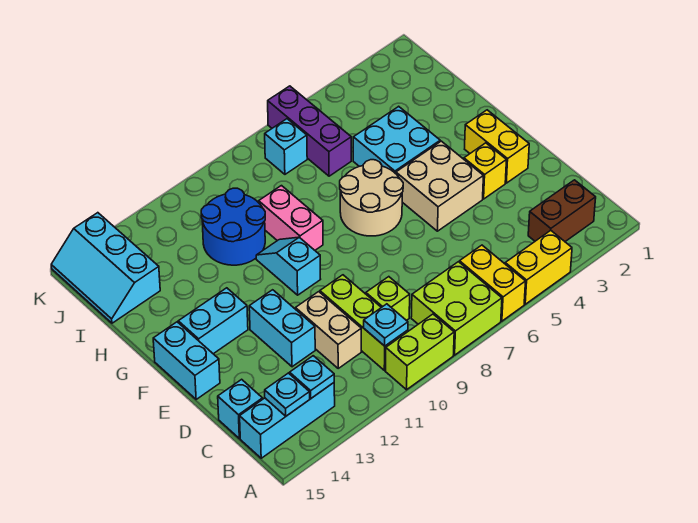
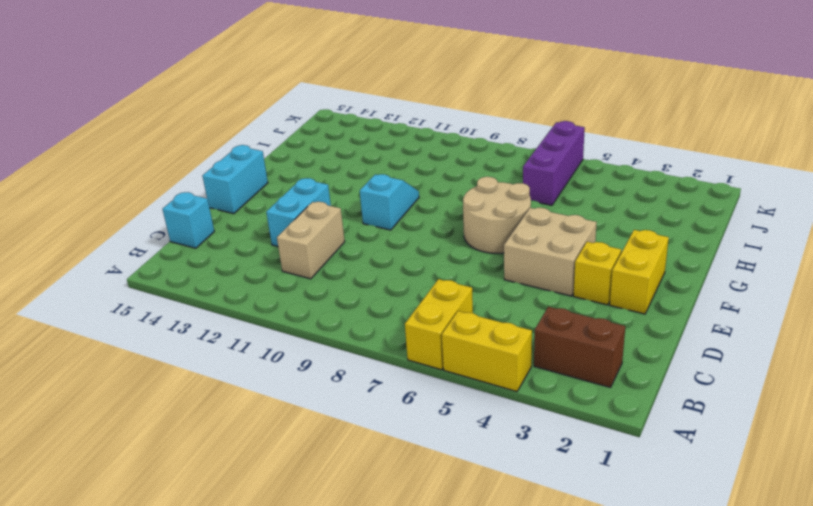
none -> lime 2x2 brick [411,262,502,355]
none -> lime 1x2 brick [385,314,454,390]
none -> lime 1x3 brick [320,275,408,370]

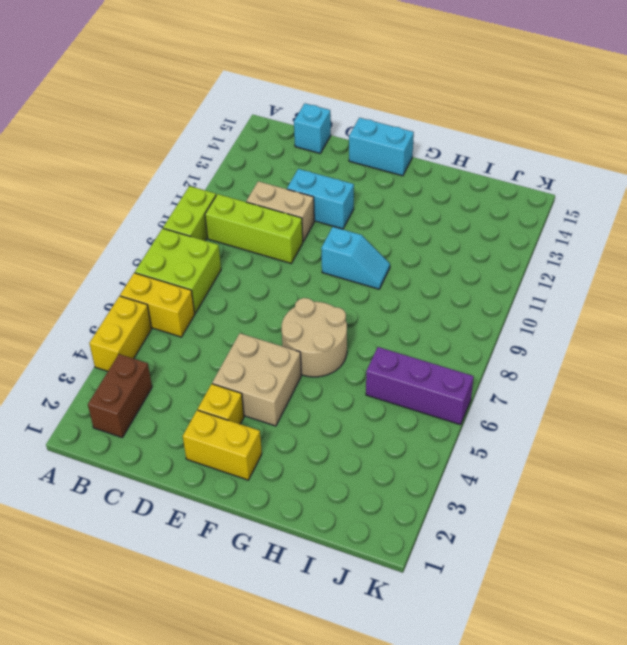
none -> cyan 1x3 brick [240,383,335,458]
none -> lime 1x1 brick [366,277,410,320]
none -> cyan 1x2 brick [178,288,248,354]

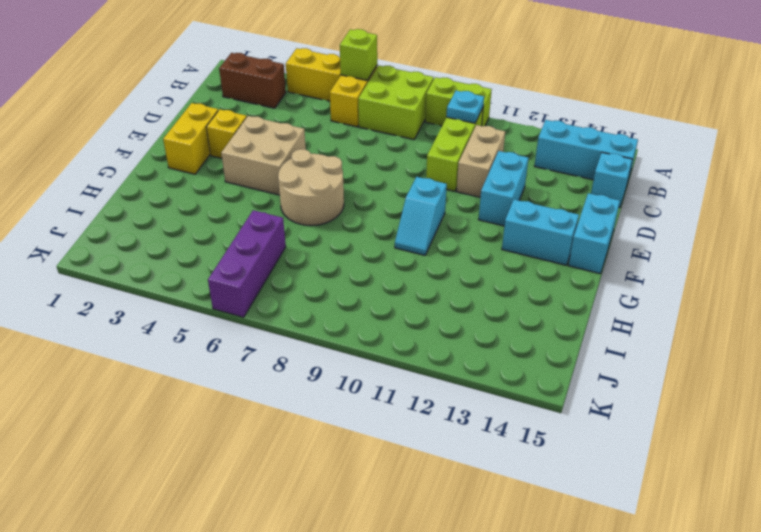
lime 1x1 brick [340,29,377,80] -> lime 1x1 brick moved to [366,277,410,320]
none -> cyan 2x2 brick [353,106,440,174]
none -> pink 1x2 brick [259,186,323,250]
none -> blue 2x2 round brick [201,188,265,265]

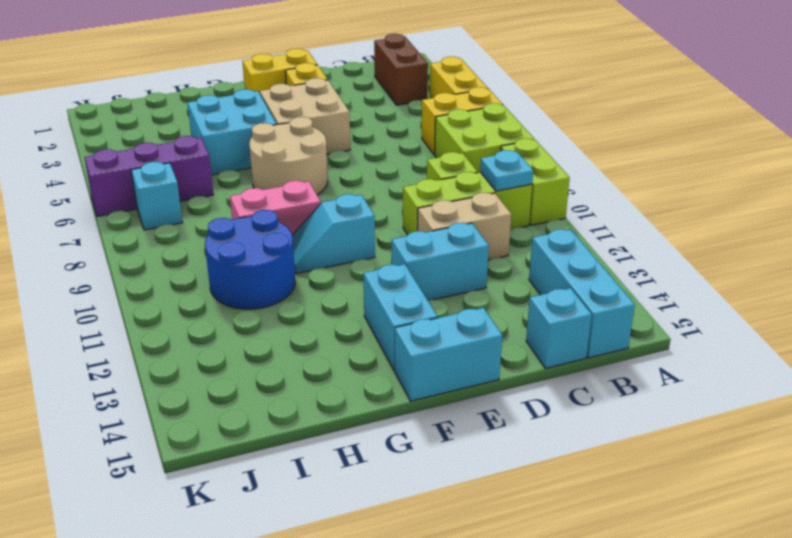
none -> cyan 2x3 slope [51,213,160,323]
none -> cyan 1x1 plate [290,356,334,398]
none -> cyan 1x1 plate [265,373,310,416]

